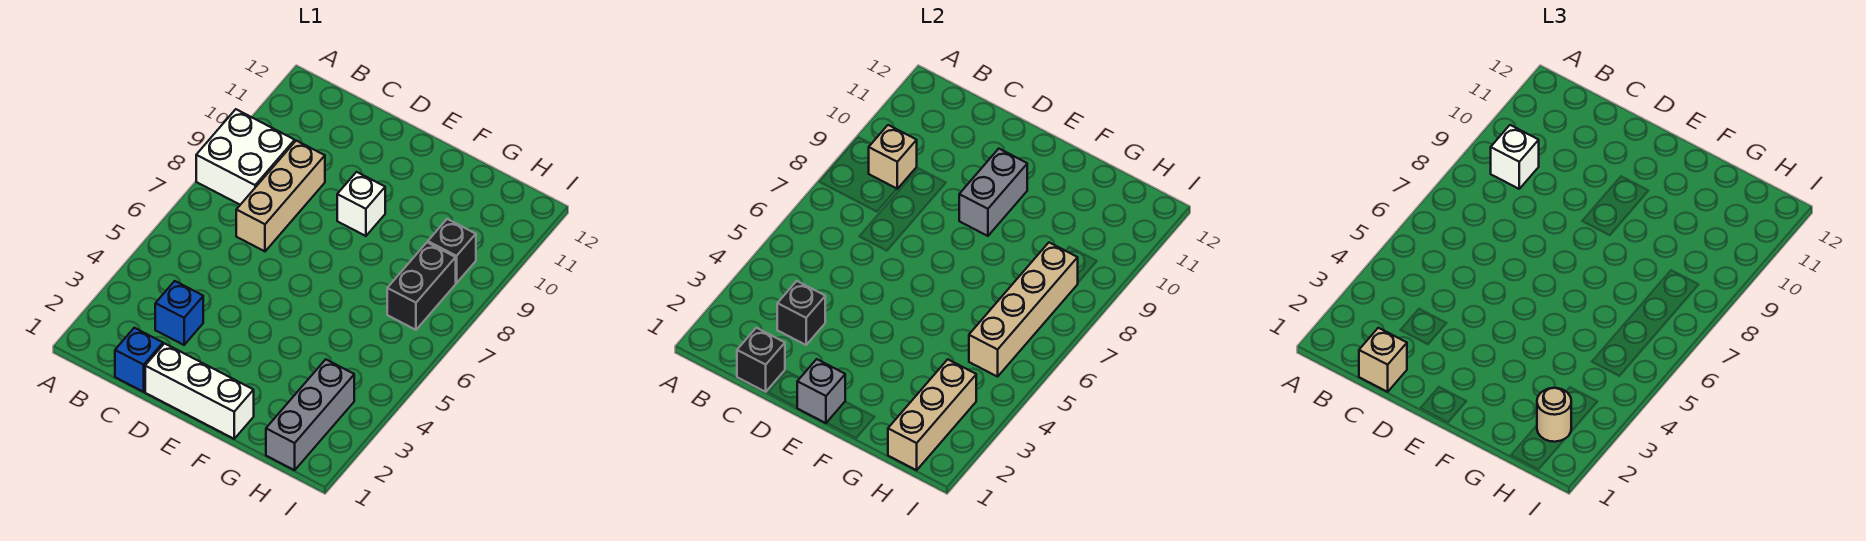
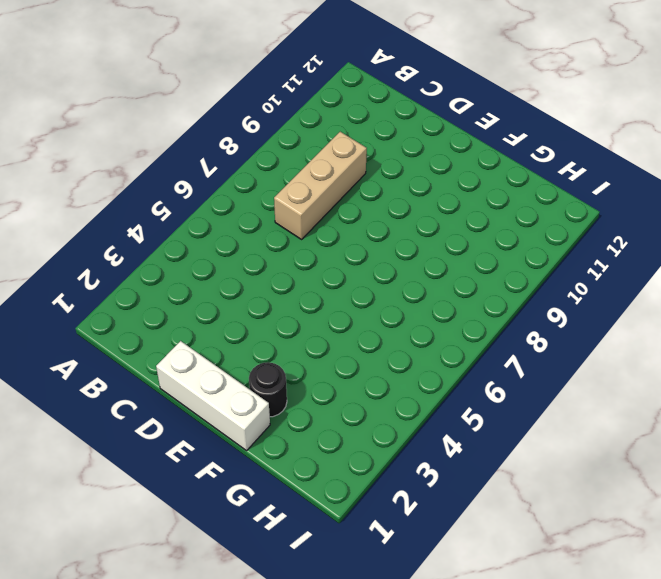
black 1x1 round brick [249,362,287,417] -> none
none -> white 2x2 brick [196,109,295,205]
none -> blue 1x1 brick [115,328,163,392]
none -> blue 1x1 brick [155,281,203,345]

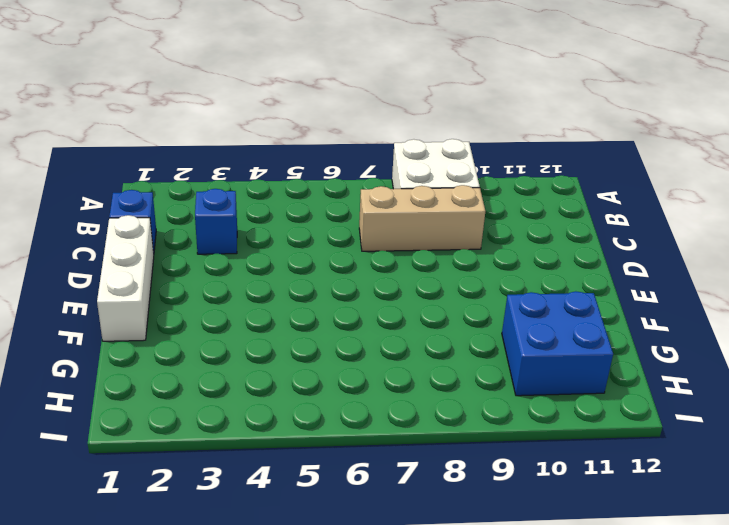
blue 2x2 brick [502,291,613,396] -> none
none -> white 1x1 brick [337,172,385,236]
none -> grey 1x3 brick [266,359,354,470]
none -> black 1x2 brick [387,242,456,330]

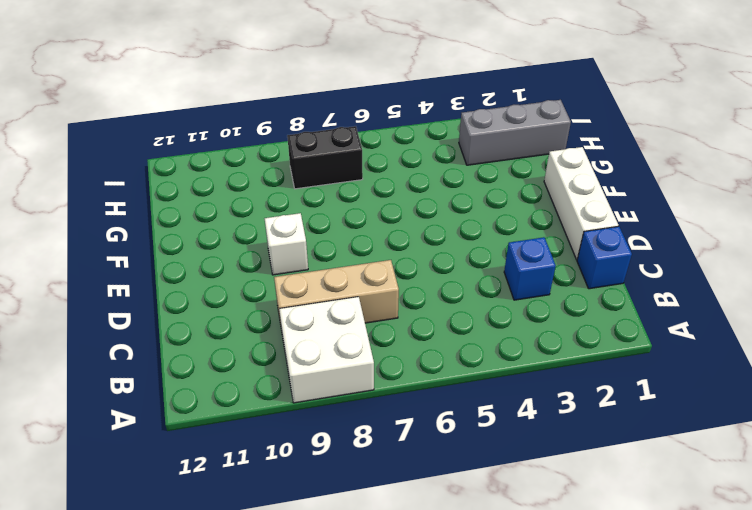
none -> black 1x1 brick [428,219,476,283]
none -> tan 1x1 brick [869,125,917,189]
none -> black 1x1 brick [737,328,785,392]

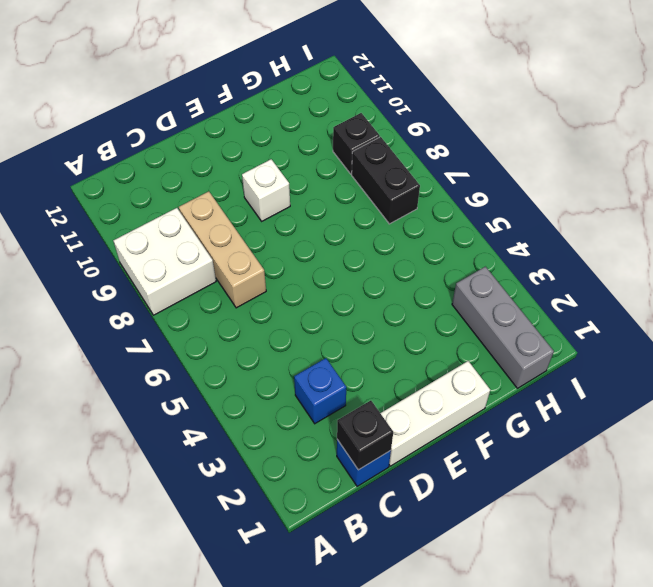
none -> tan 1x1 brick [869,125,917,189]
none -> black 1x1 brick [777,281,825,345]
none -> grey 1x1 brick [797,359,845,423]

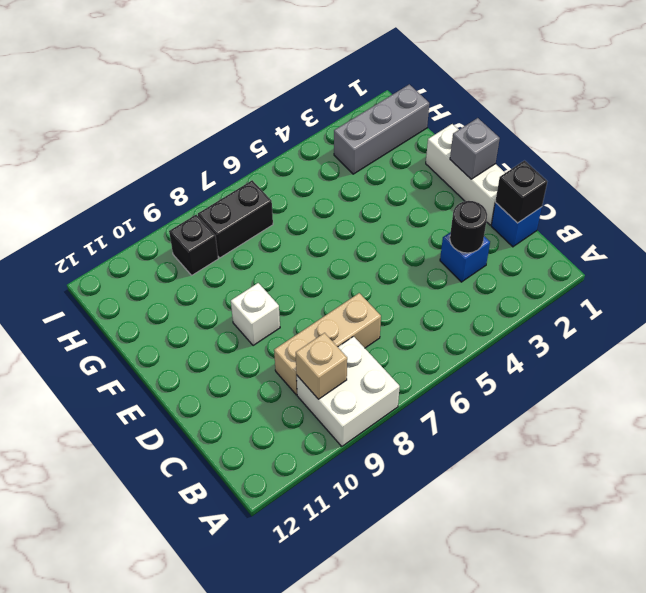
black 1x1 round brick [450,201,487,253] -> black 1x1 brick [777,281,825,345]
none -> grey 1x2 brick [959,149,1027,236]
none -> tan 1x3 brick [888,359,976,470]
none -> tan 1x4 brick [969,243,1078,377]

